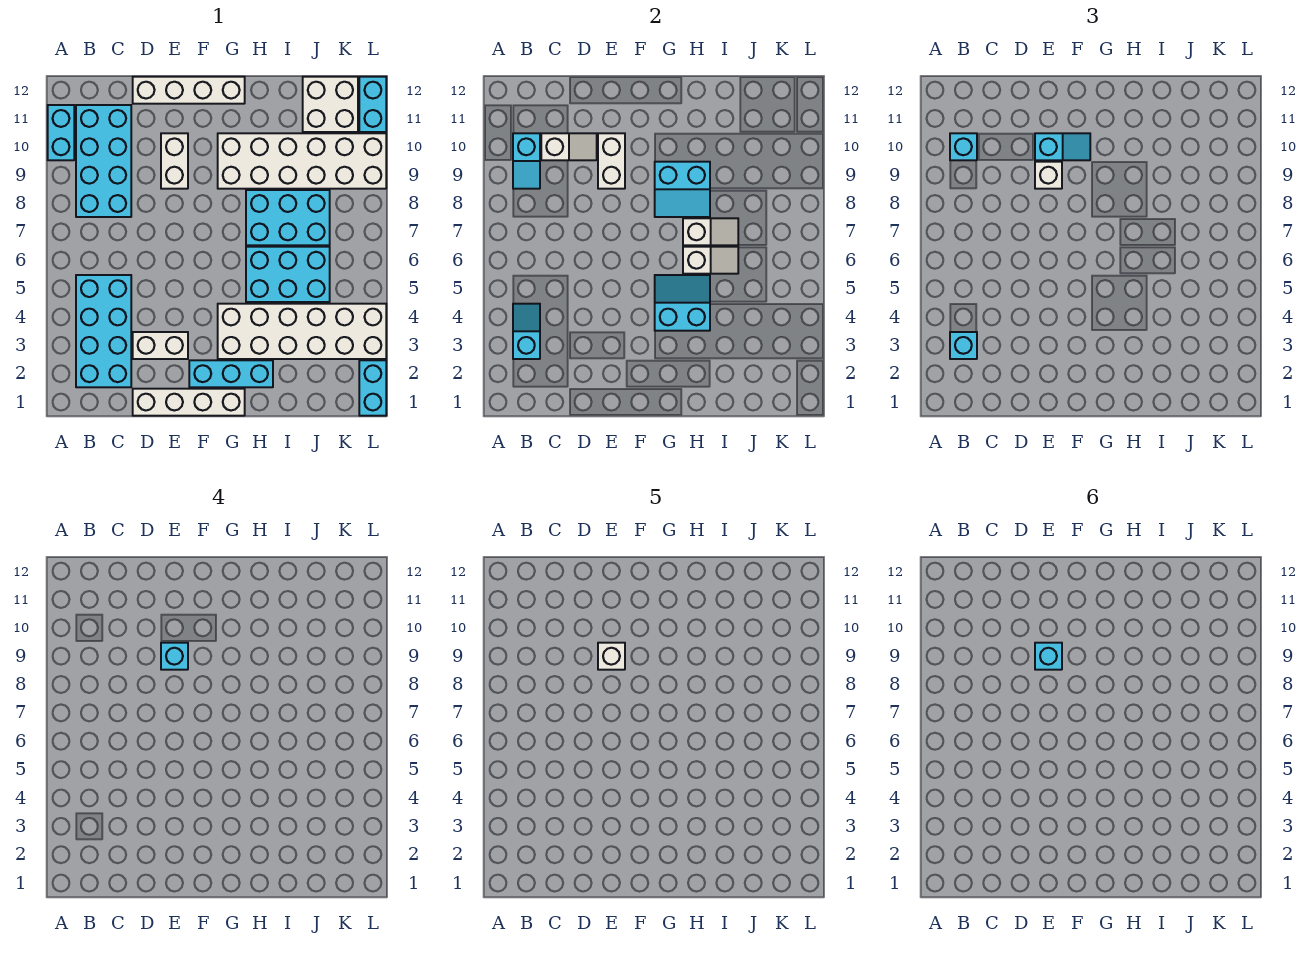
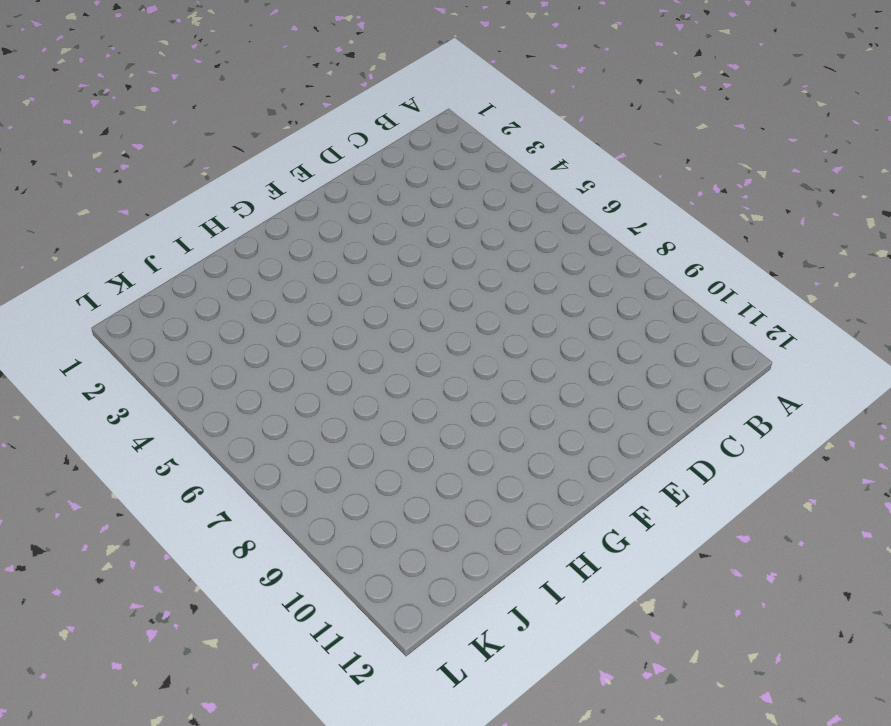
none -> cyan 1x2 brick [48,105,74,160]
none -> cyan 2x4 brick [76,275,131,387]
none -> cyan 2x4 brick [76,105,131,217]
none -> white 1x4 brick [133,389,245,416]

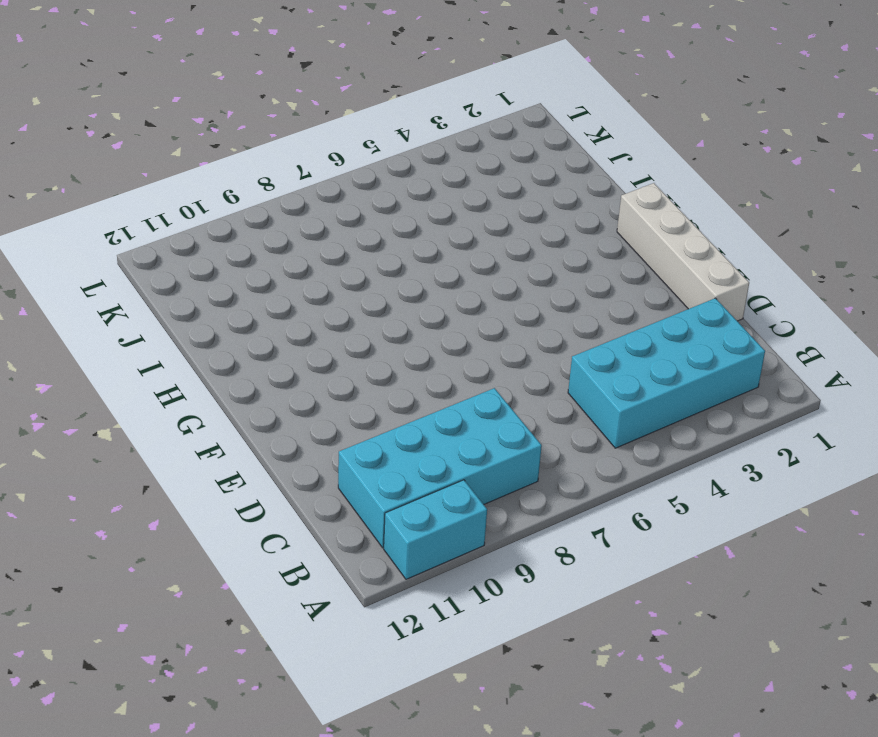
none -> white 1x2 brick [133,332,188,359]
none -> white 1x4 brick [133,77,245,104]
none -> white 1x2 brick [161,133,188,189]
none -> cyan 1x3 brick [189,360,273,387]

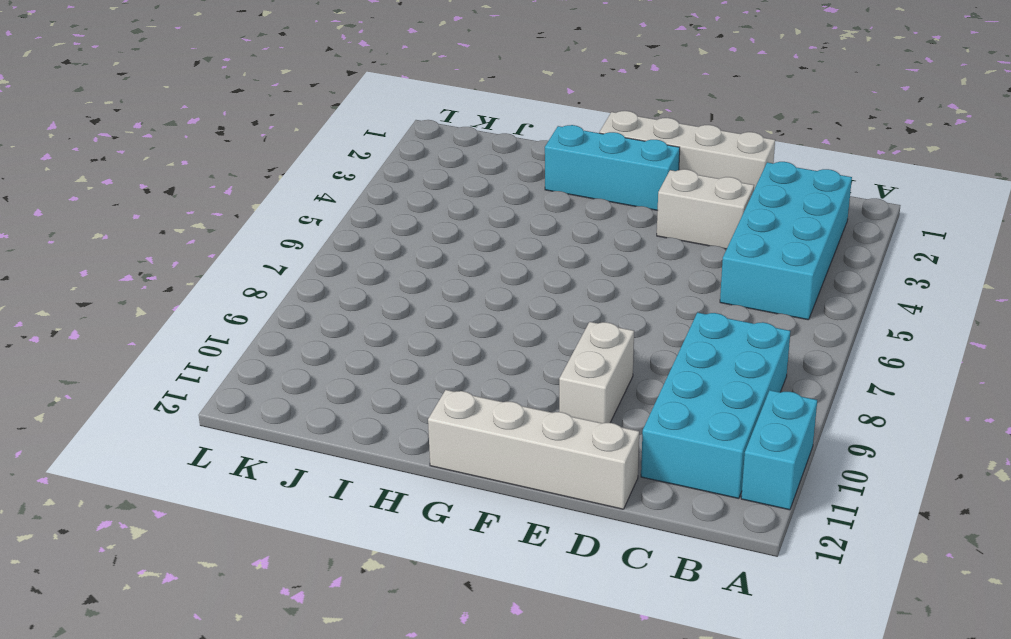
none -> white 2x6 brick [218,304,386,359]
none -> white 2x6 brick [218,133,386,189]
none -> cyan 2x3 brick [246,247,330,302]
none -> cyan 2x3 brick [246,190,330,245]

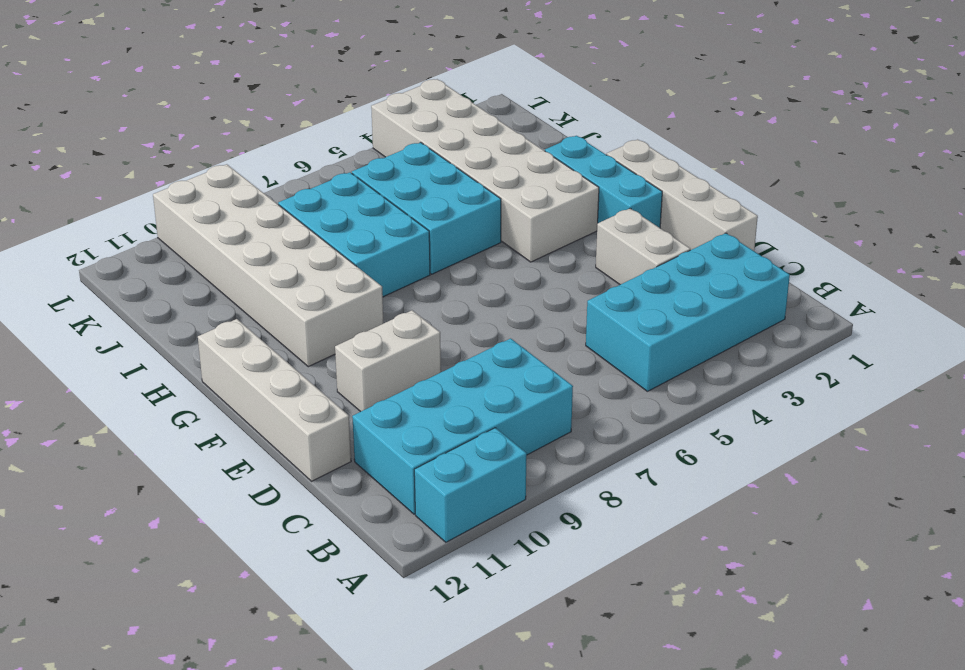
none -> white 2x2 brick [303,77,358,132]
none -> cyan 1x2 brick [359,360,386,416]
none -> cyan 1x2 brick [359,77,386,132]
none -> cyan 1x2 slope [513,304,540,359]

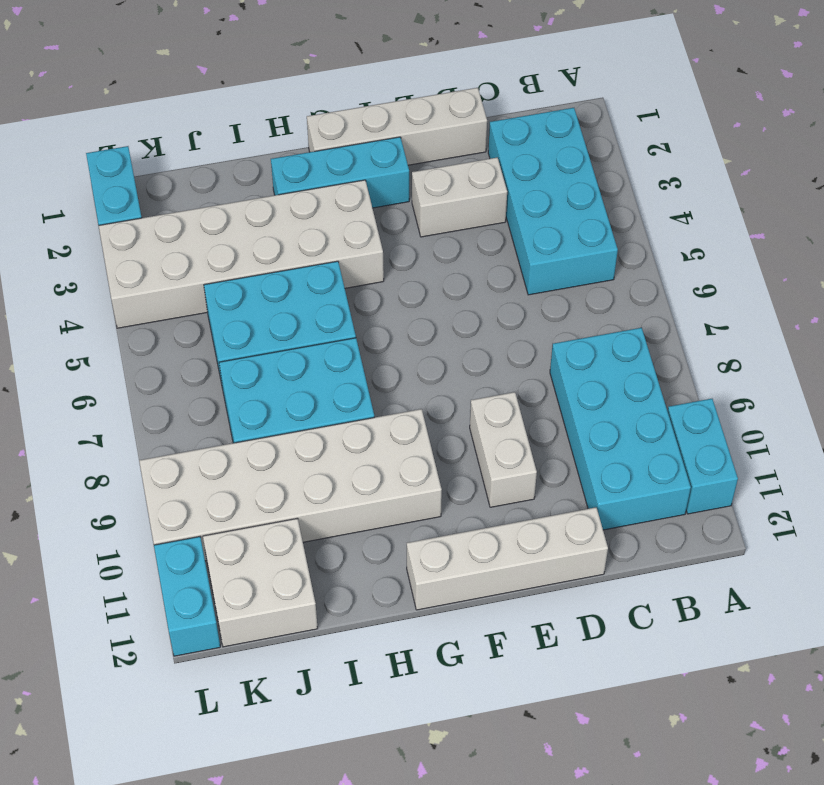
none -> cyan 1x2 slope [513,304,540,359]
none -> cyan 1x2 slope [513,133,540,189]
none -> white 1x2 slope [541,133,597,160]
none -> white 1x2 brick [598,133,625,189]

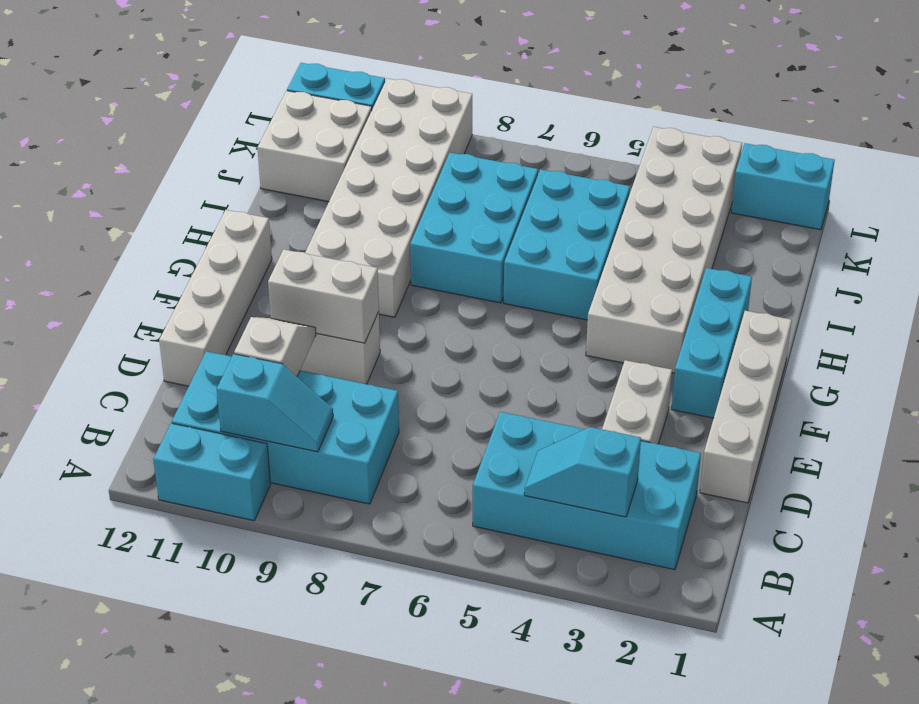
none -> cyan 2x2 slope [655,275,710,331]
none -> cyan 2x2 slope [655,162,710,217]
none -> white 1x2 slope [683,247,738,274]
none -> white 1x2 slope [683,218,738,245]

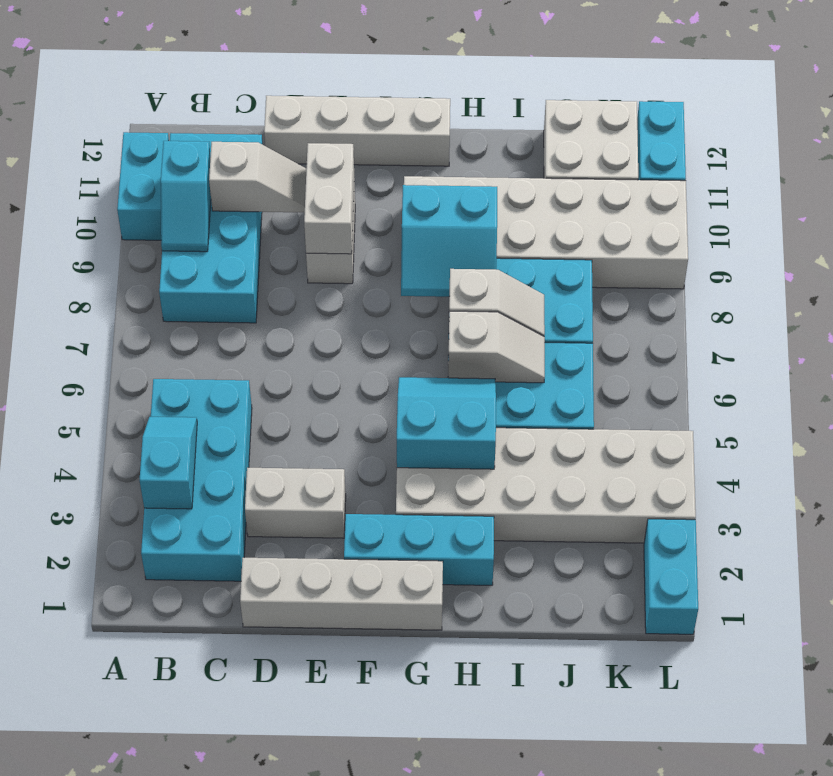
none -> cyan 1x1 brick [950,332,977,359]
none -> cyan 1x1 brick [950,133,977,160]
none -> white 1x1 brick [1035,162,1062,189]
none -> cyan 1x2 slope [1035,133,1090,160]

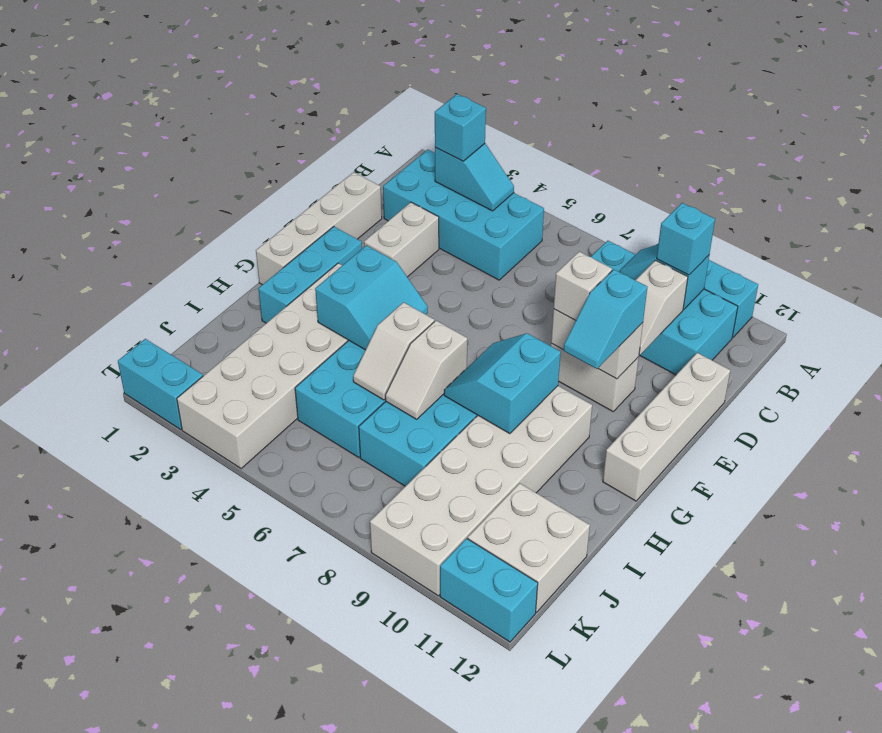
none -> cyan 1x1 brick [161,643,188,670]
none -> white 1x1 brick [598,643,625,670]
none -> cyan 1x1 brick [1035,643,1062,670]

